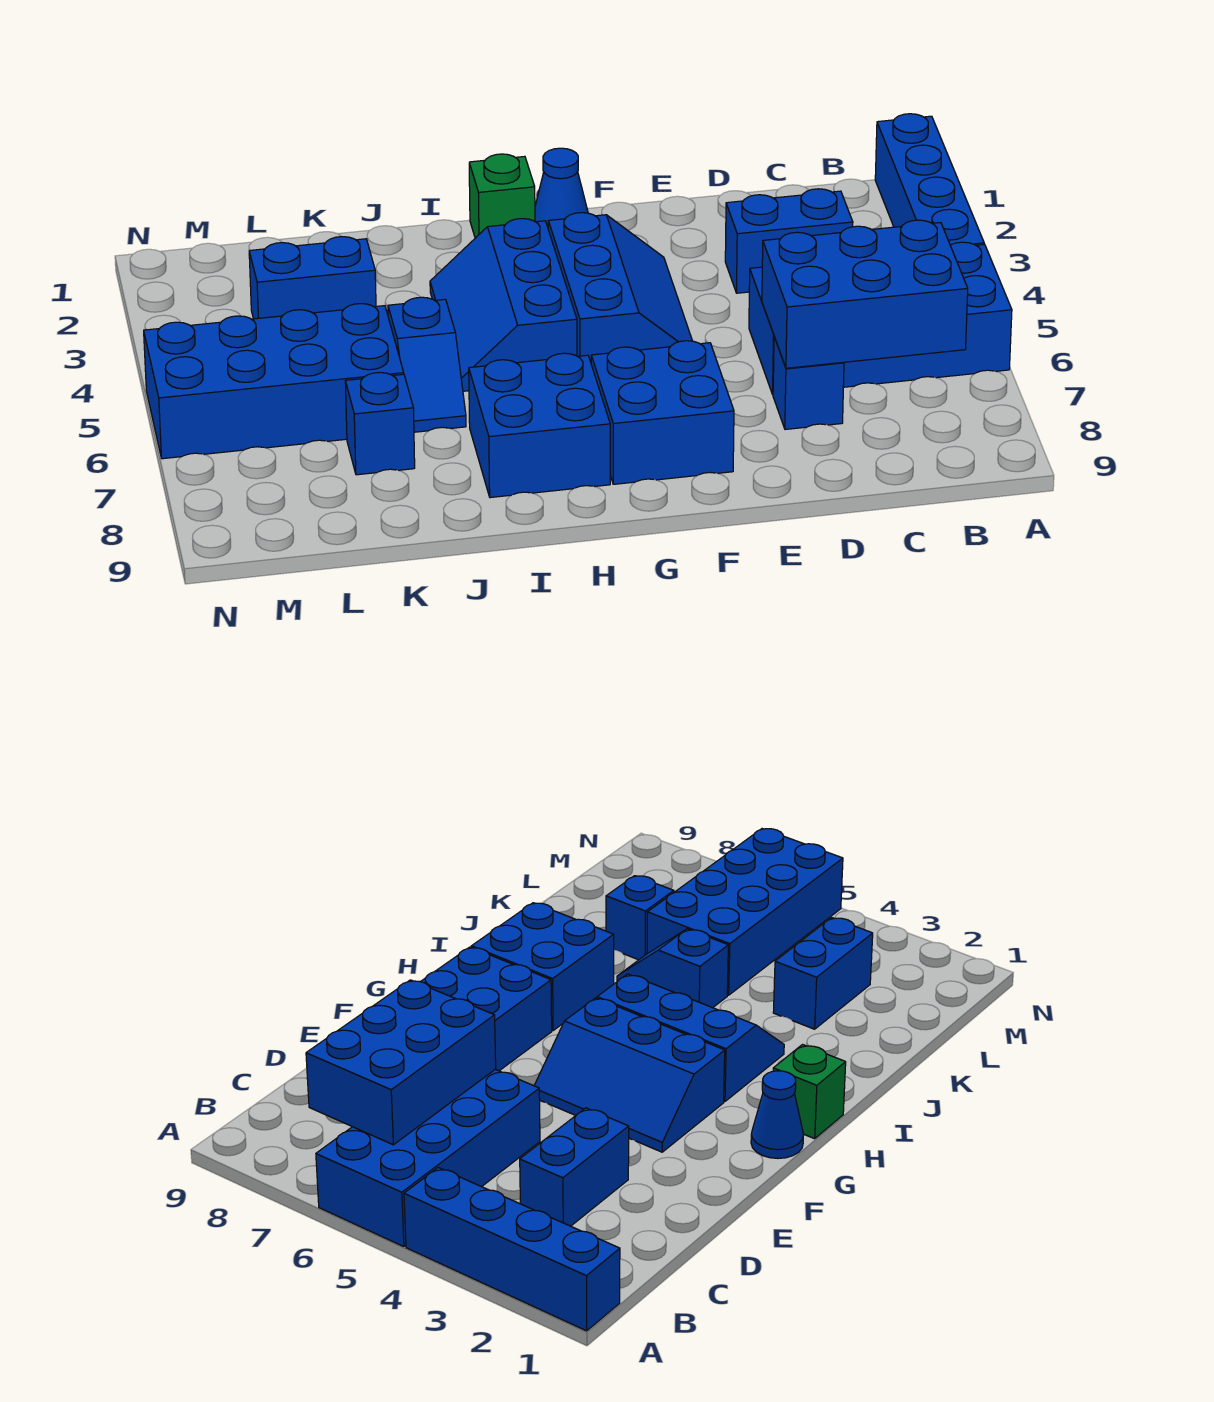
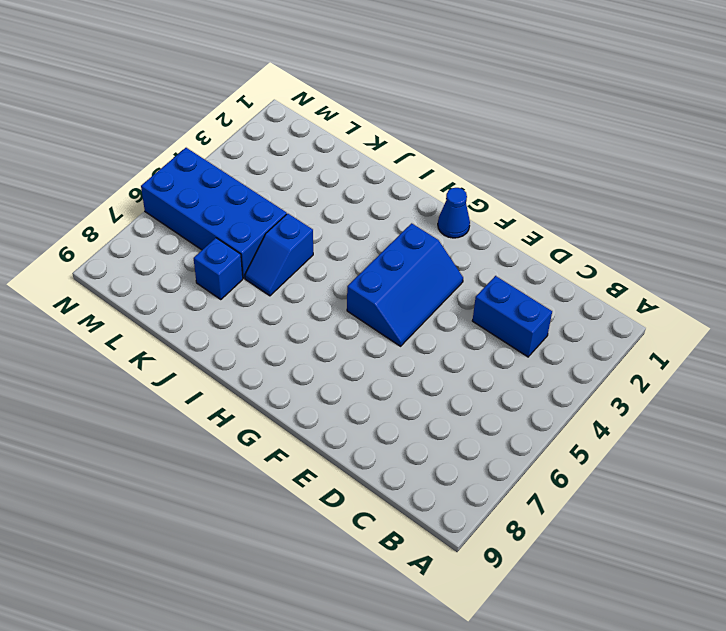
none -> blue 1x4 brick [875,114,984,245]
none -> blue 2x4 brick [749,242,1012,394]
none -> blue 1x1 brick [773,337,844,430]

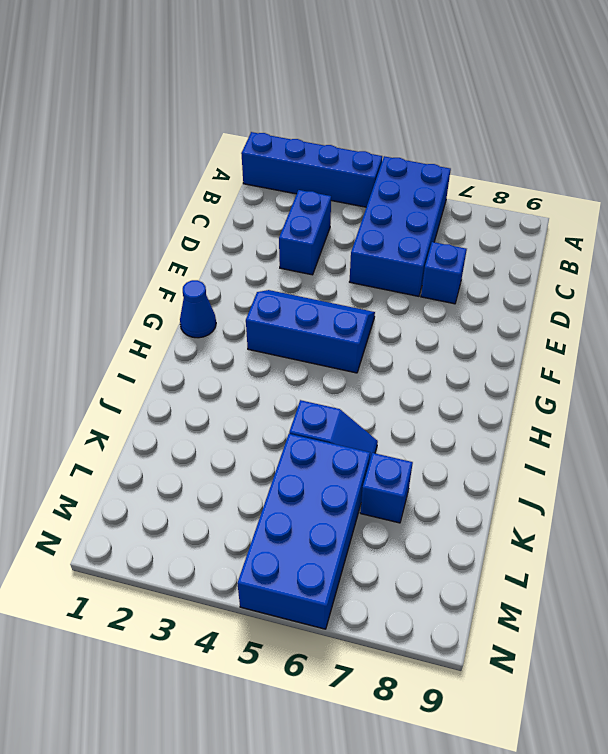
none -> blue 2x2 brick [591,341,734,484]
none -> green 1x1 brick [469,154,535,238]
none -> blue 2x3 slope [430,219,577,391]

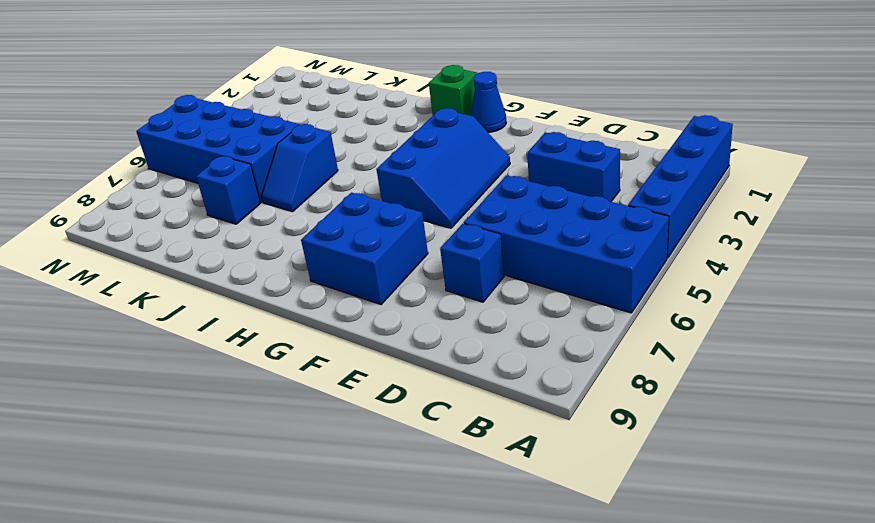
none -> blue 2x3 slope [430,219,577,391]
none -> blue 2x2 brick [469,353,610,498]
none -> blue 1x2 brick [249,237,376,319]

